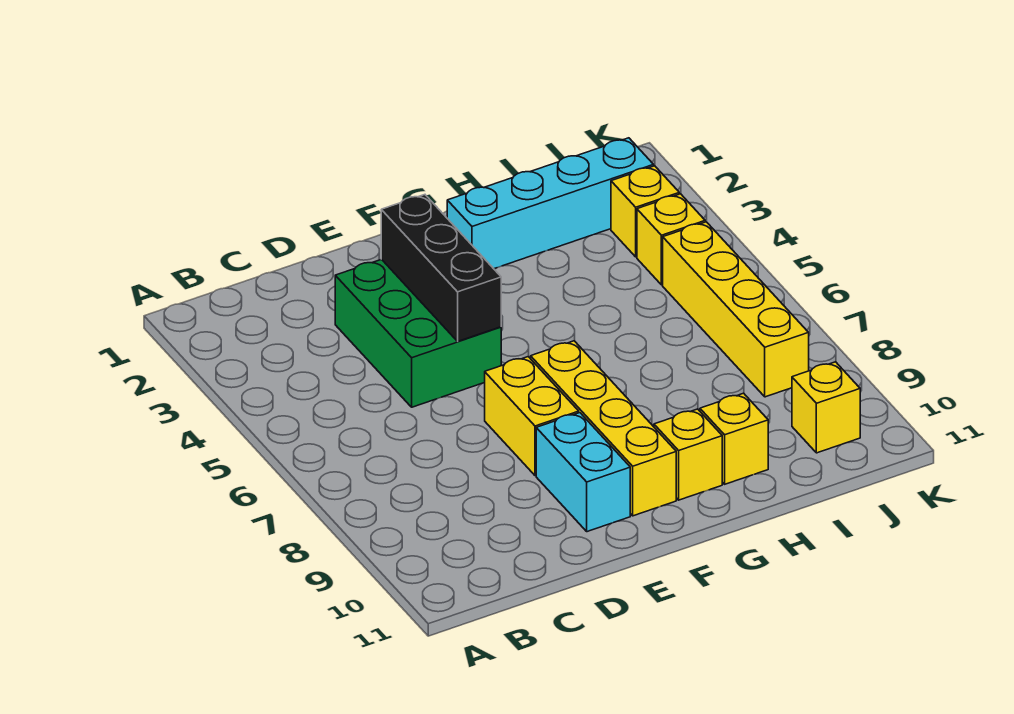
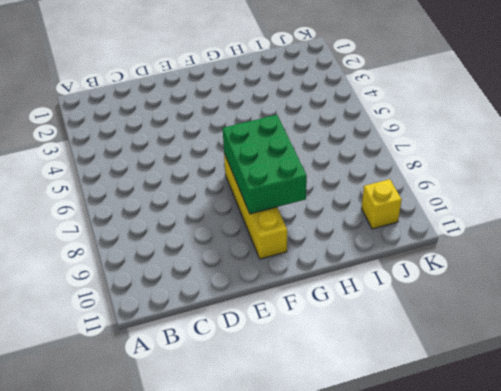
green 2x3 brick [223,115,307,214] -> green 2x3 brick moved to [335,259,501,407]
none -> yellow 1x2 brick [485,357,579,476]
none -> cyan 1x2 brick [536,413,630,532]
none -> cyan 1x4 brick [447,138,654,269]

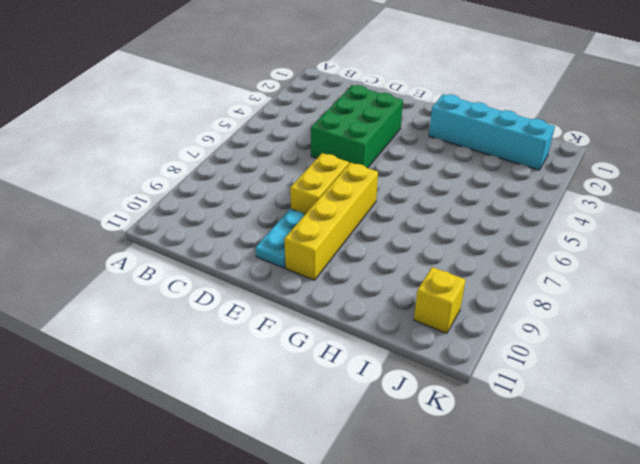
cyan 1x2 plate [256,209,305,268] -> cyan 1x2 brick [536,413,630,532]
none -> yellow 1x1 brick [654,409,722,500]
none -> yellow 1x1 brick [700,393,768,484]
none -> yellow 1x1 brick [611,166,679,257]

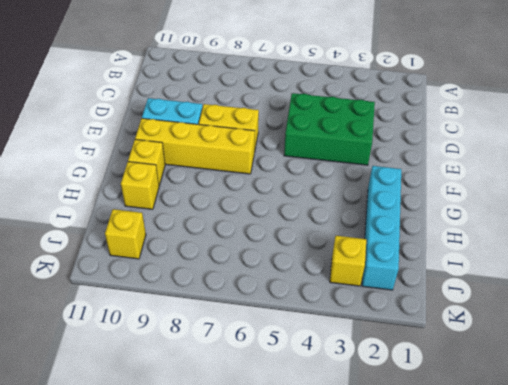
none -> yellow 1x1 brick [637,194,705,285]
none -> yellow 1x4 brick [663,222,809,397]
none -> black 1x3 brick [381,195,501,341]

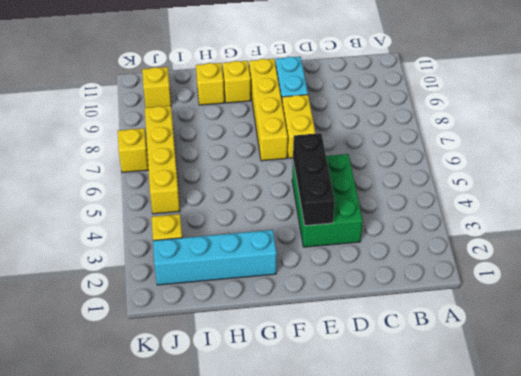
yellow 1x1 brick [118,128,148,172] -> yellow 1x1 brick moved to [637,194,705,285]

